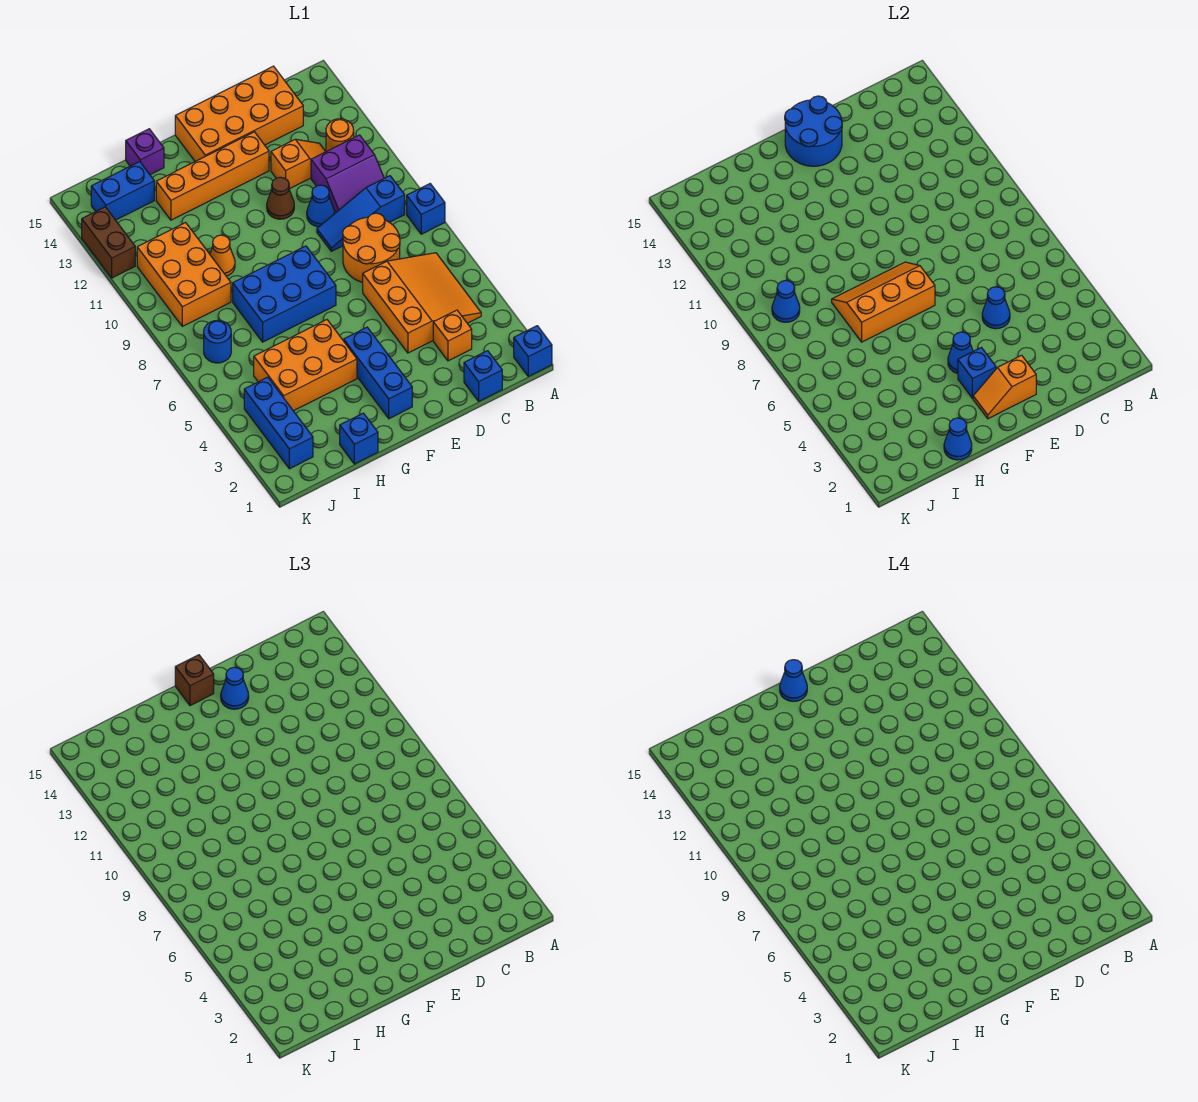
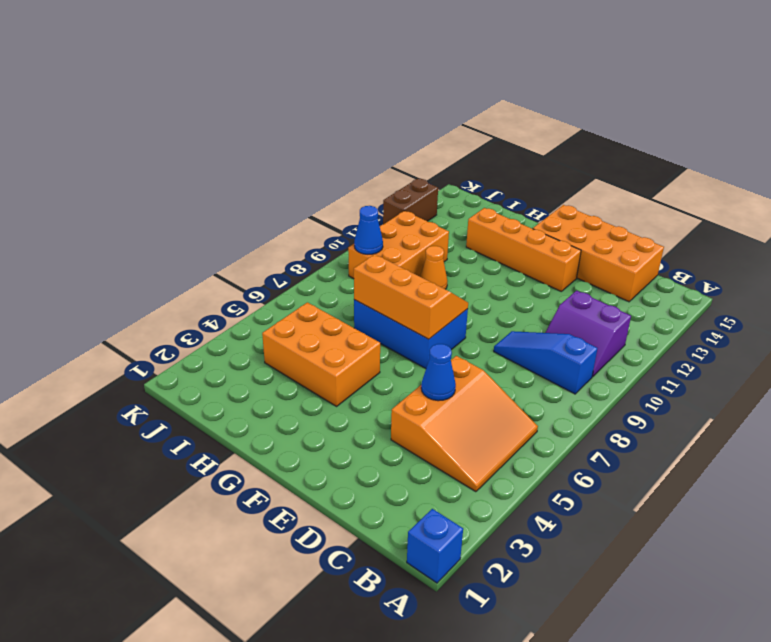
none -> blue 1x1 brick [407,184,445,234]
none -> orange 1x1 round brick [326,119,354,152]
none -> blue 1x1 brick [464,351,502,401]
none -> orange 1x1 brick [433,310,472,361]

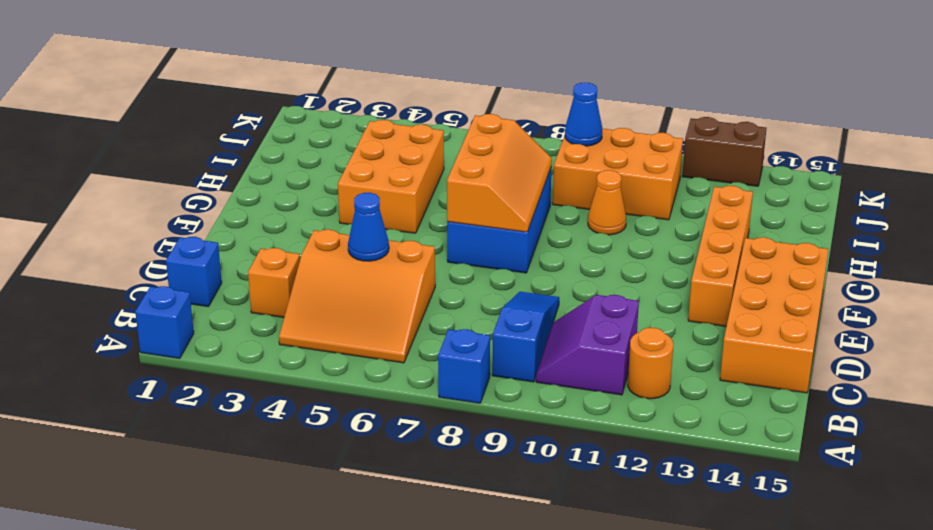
none -> orange 2x2 round brick [343,213,400,282]
none -> orange 1x2 slope [271,139,326,189]
none -> blue 1x1 cone [307,185,335,227]
none -> brown 1x1 cone [267,177,294,219]

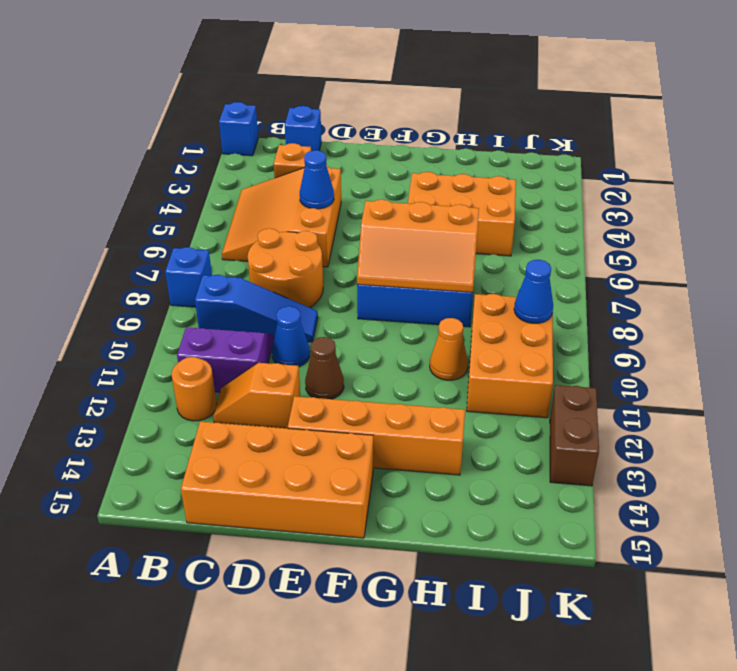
none -> blue 1x3 brick [344,327,412,419]
none -> blue 1x1 brick [340,413,378,464]
none -> purple 1x1 brick [126,129,164,175]
none -> blue 1x2 brick [91,162,154,220]

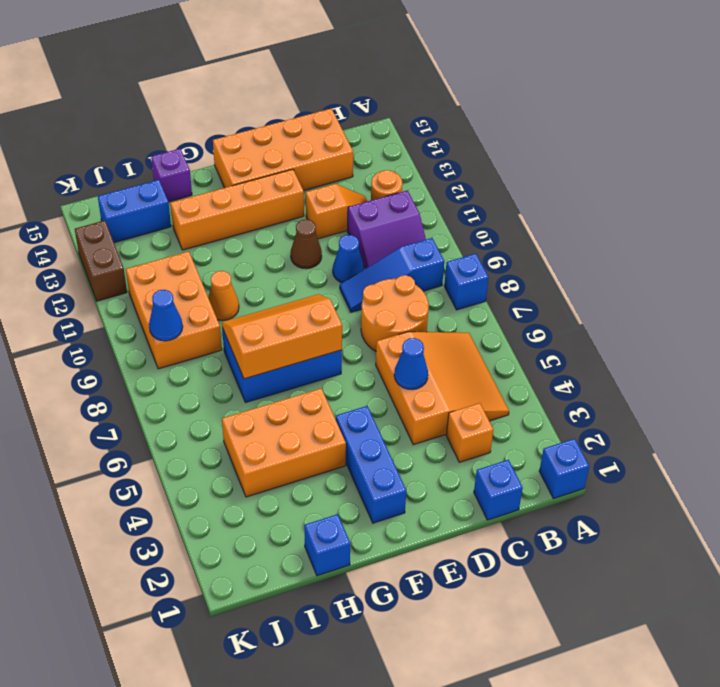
none -> blue 1x3 brick [244,377,313,469]
none -> blue 1x1 round brick [204,320,231,363]
none -> orange 1x2 slope [973,355,1036,419]
none -> blue 2x2 round brick [785,96,842,166]

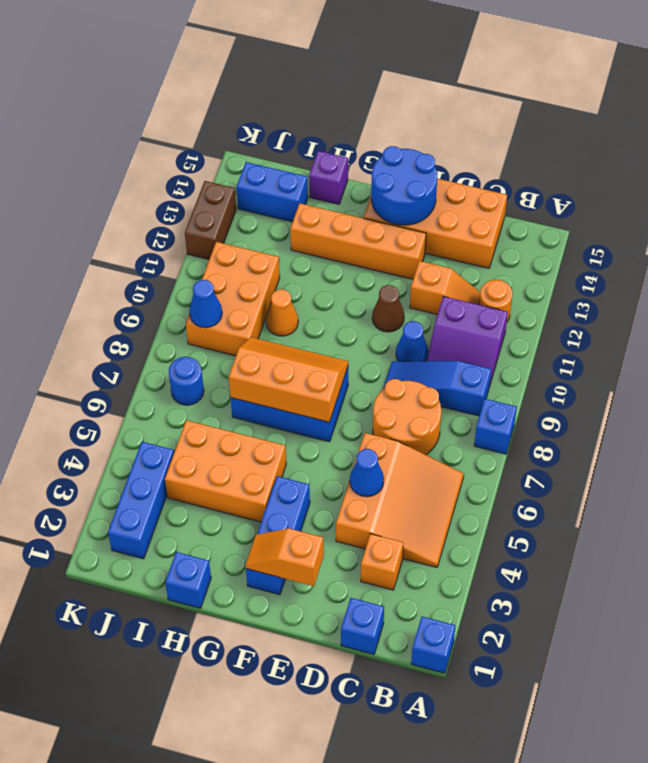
none -> blue 1x1 brick [958,348,996,398]
none -> blue 1x1 cone [948,332,973,373]
none -> blue 1x1 cone [944,418,972,460]
none -> blue 1x1 cone [221,667,249,709]

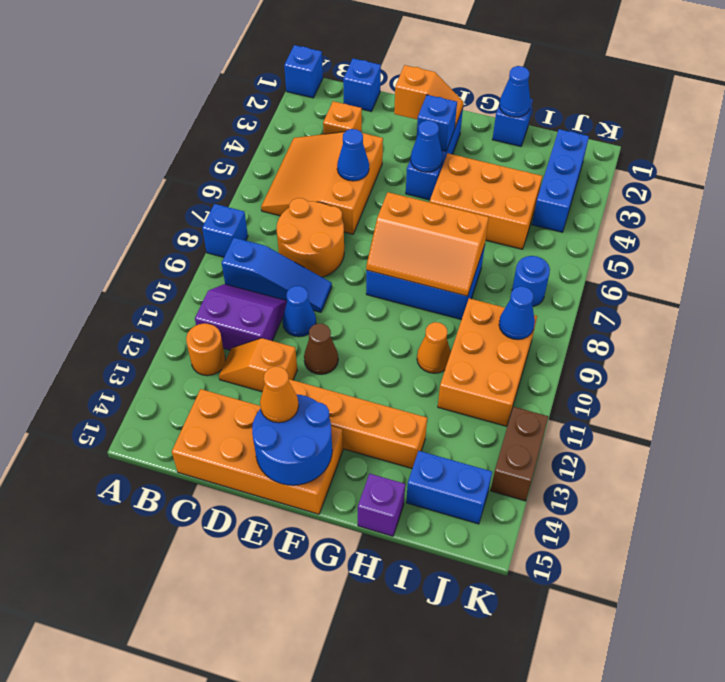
orange 1x1 cone [260,366,299,423] -> blue 1x1 cone [221,667,249,709]
none -> brown 1x1 brick [175,655,214,706]
none -> blue 1x1 cone [780,660,807,701]

